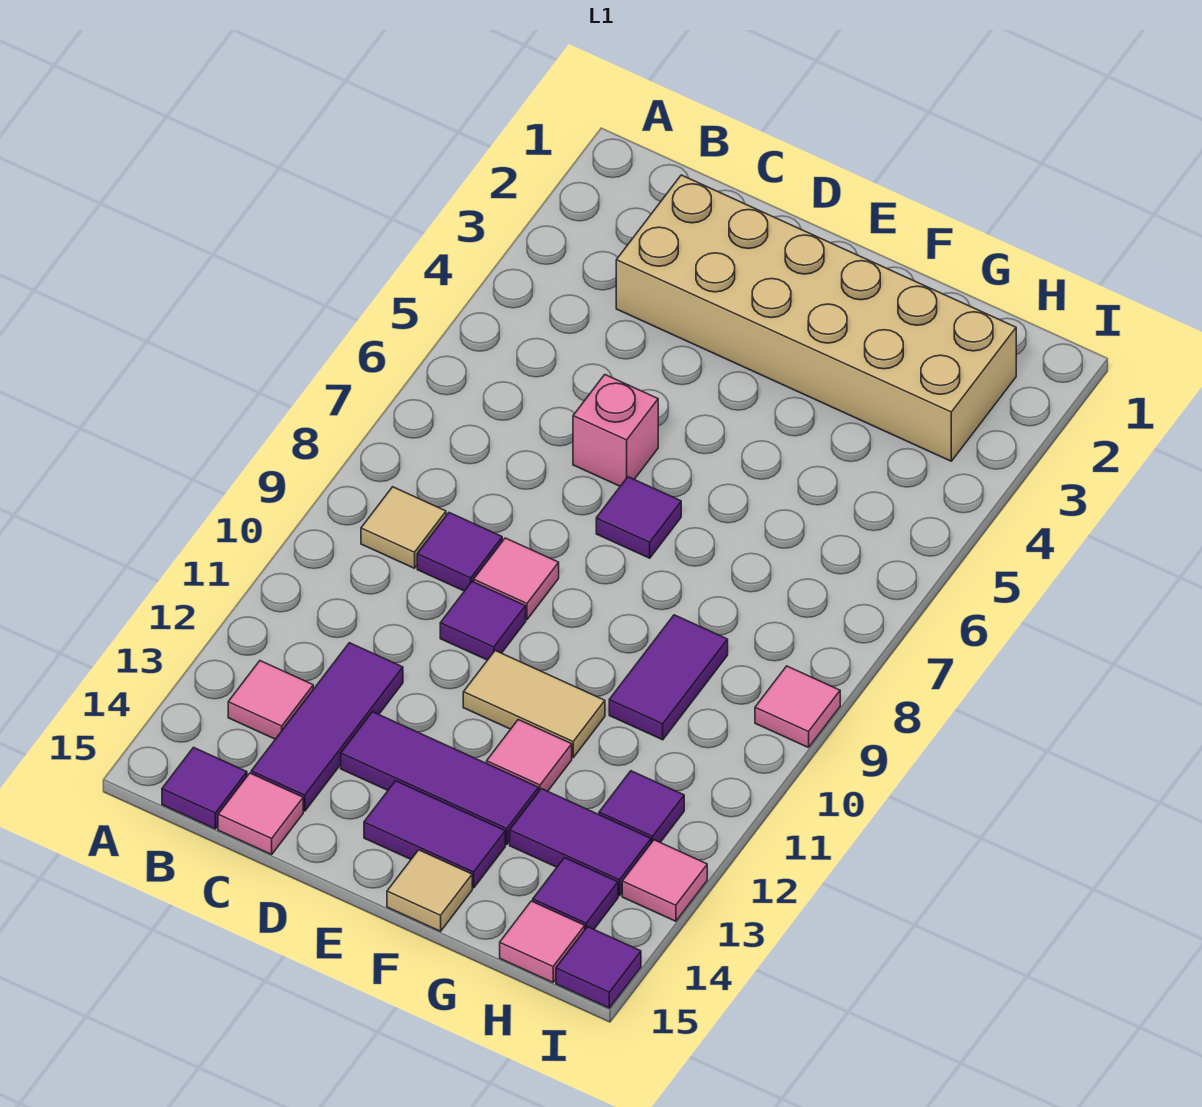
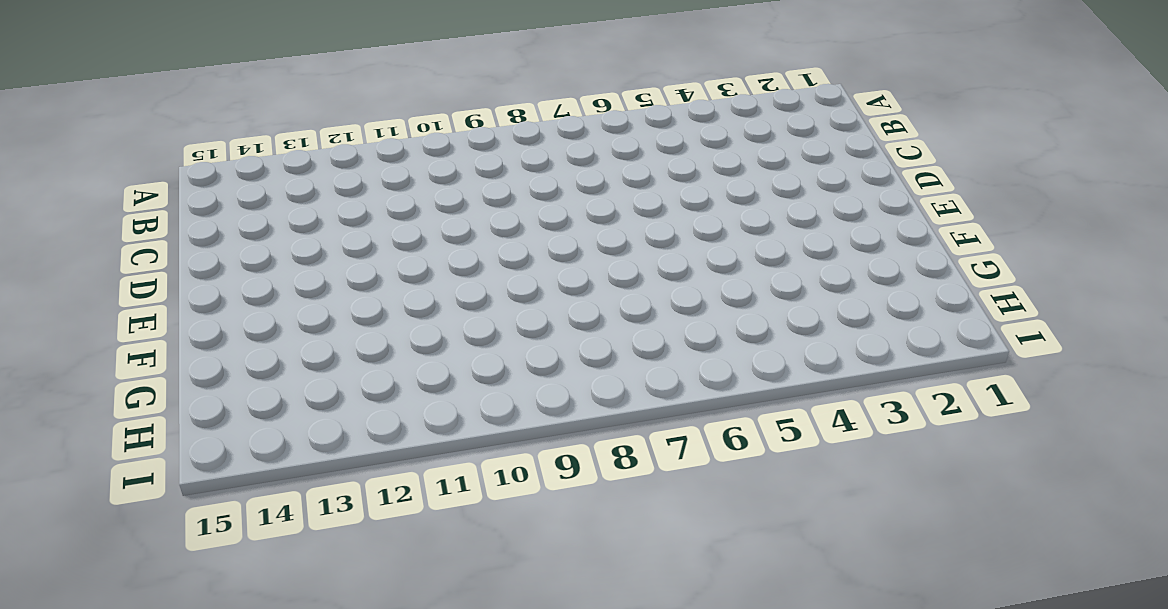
none -> tan 1x1 tile [361,487,446,568]
none -> pink 1x1 tile [228,661,313,739]
none -> purple 1x1 tile [162,747,247,829]

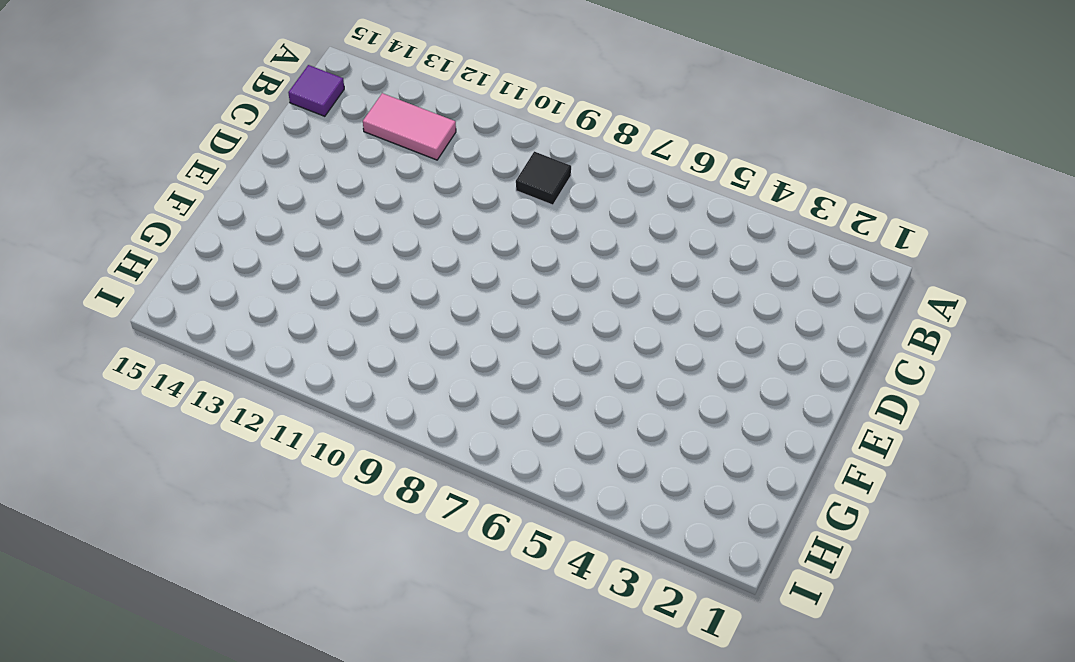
black 1x1 tile [516,151,571,205] -> tan 1x1 tile [361,487,446,568]
pink 1x2 tile [363,93,456,160] -> pink 1x1 tile [228,661,313,739]
none -> tan 2x6 brick [616,175,1016,461]
none -> purple 1x1 tile [417,513,502,591]
none -> purple 1x3 tile [251,643,403,811]

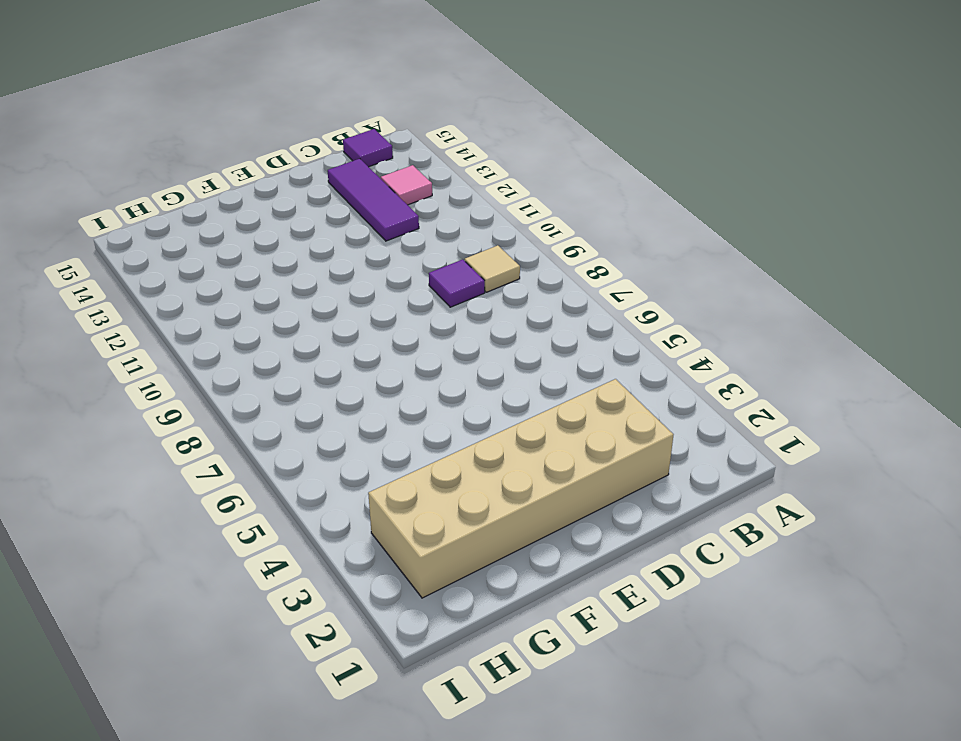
none -> pink 1x1 tile [218,773,303,855]
none -> pink 1x1 brick [573,375,658,486]
none -> pink 1x1 tile [474,538,559,619]

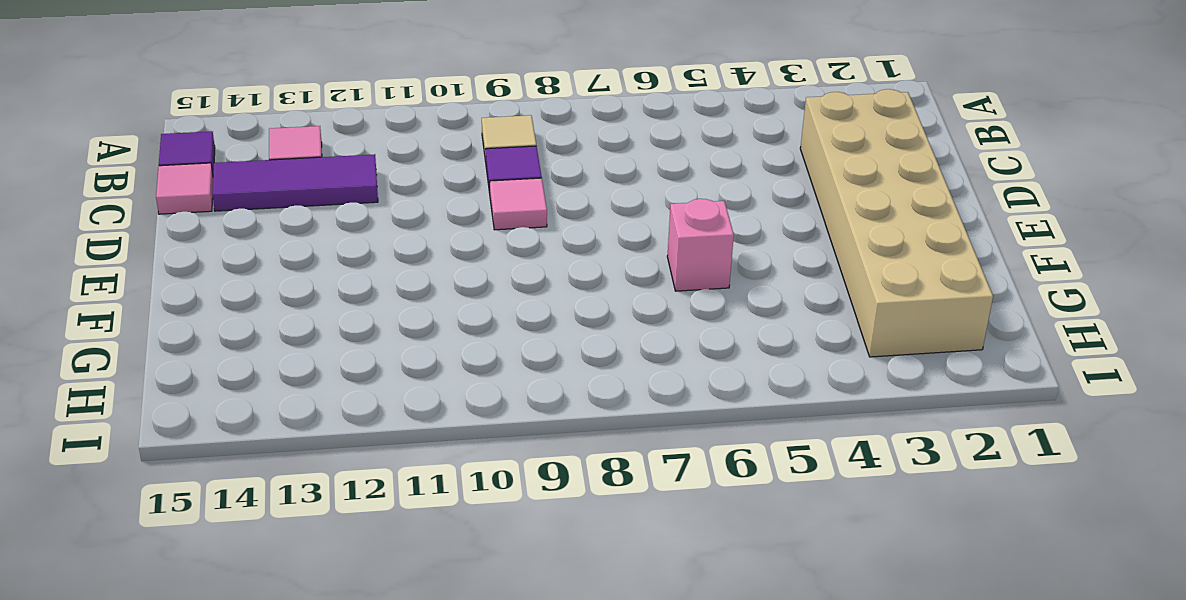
pink 1x1 brick [667,199,734,291] -> pink 1x1 brick moved to [573,375,658,486]
none -> purple 1x1 tile [440,582,526,660]
none -> purple 1x3 tile [341,712,539,845]
none -> purple 1x1 tile [596,477,681,558]

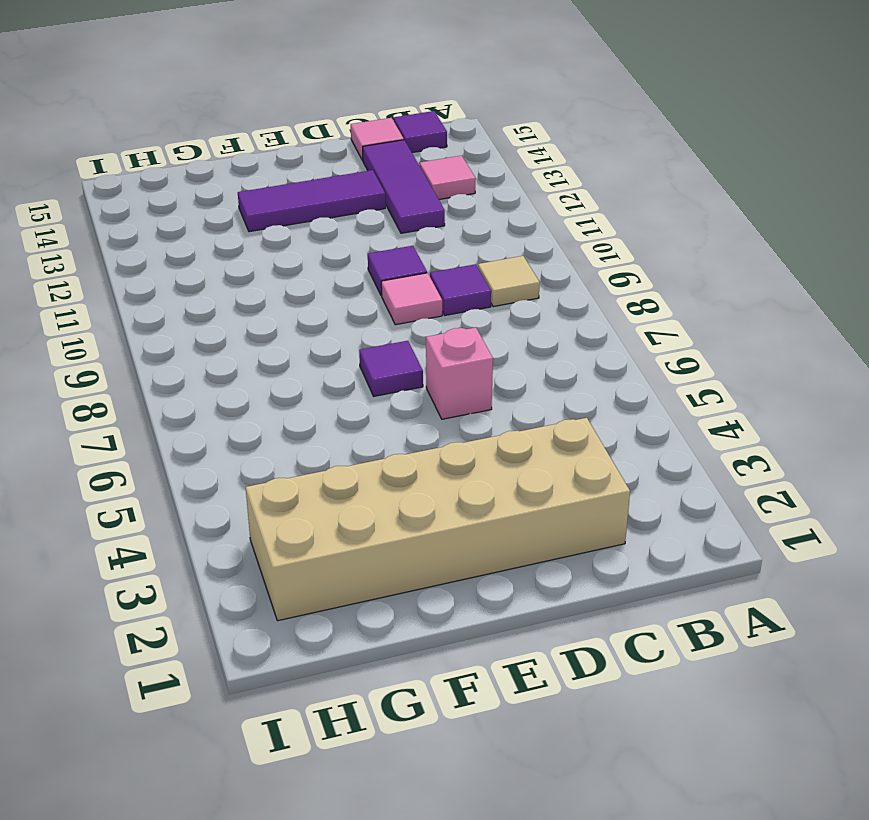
none -> tan 1x2 tile [463,651,605,757]
none -> purple 1x2 tile [364,781,505,888]
none -> pink 1x1 tile [487,720,572,791]

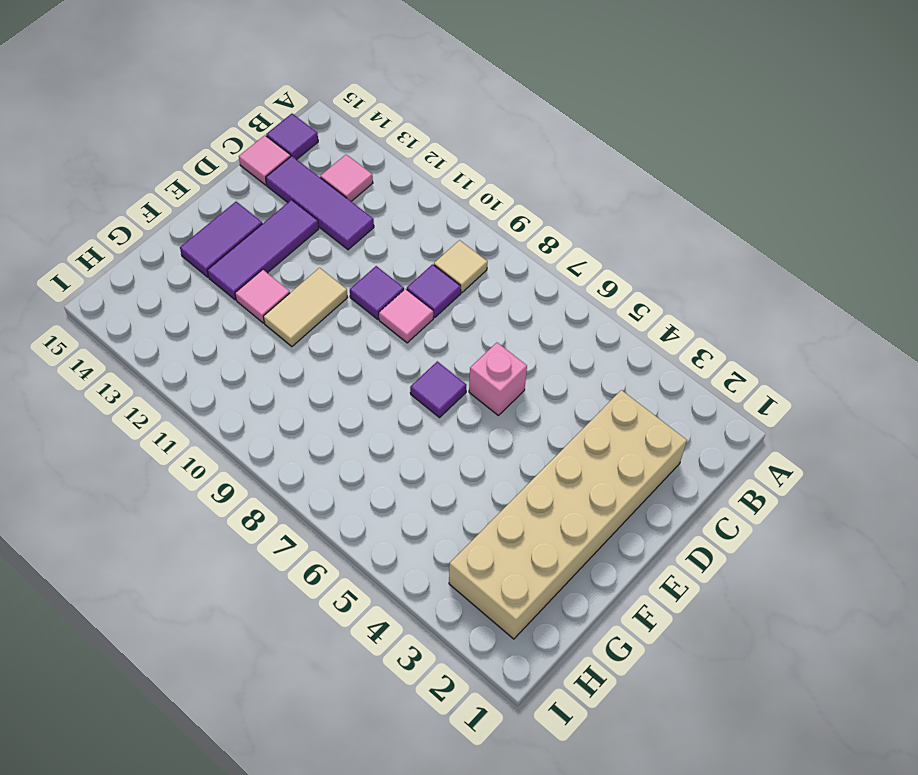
none -> tan 1x1 tile [387,850,472,931]
none -> purple 1x2 tile [609,615,728,740]
none -> purple 1x2 tile [510,789,651,896]

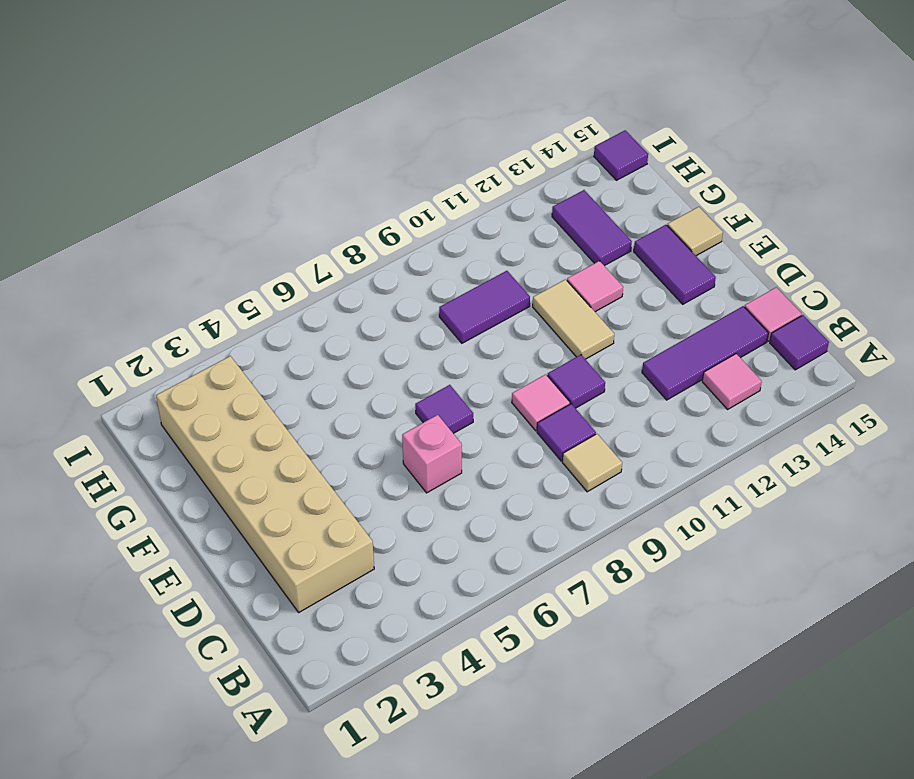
none -> purple 1x3 tile [341,712,539,845]
none -> purple 1x1 tile [599,771,684,843]
none -> purple 1x1 tile [533,858,618,929]

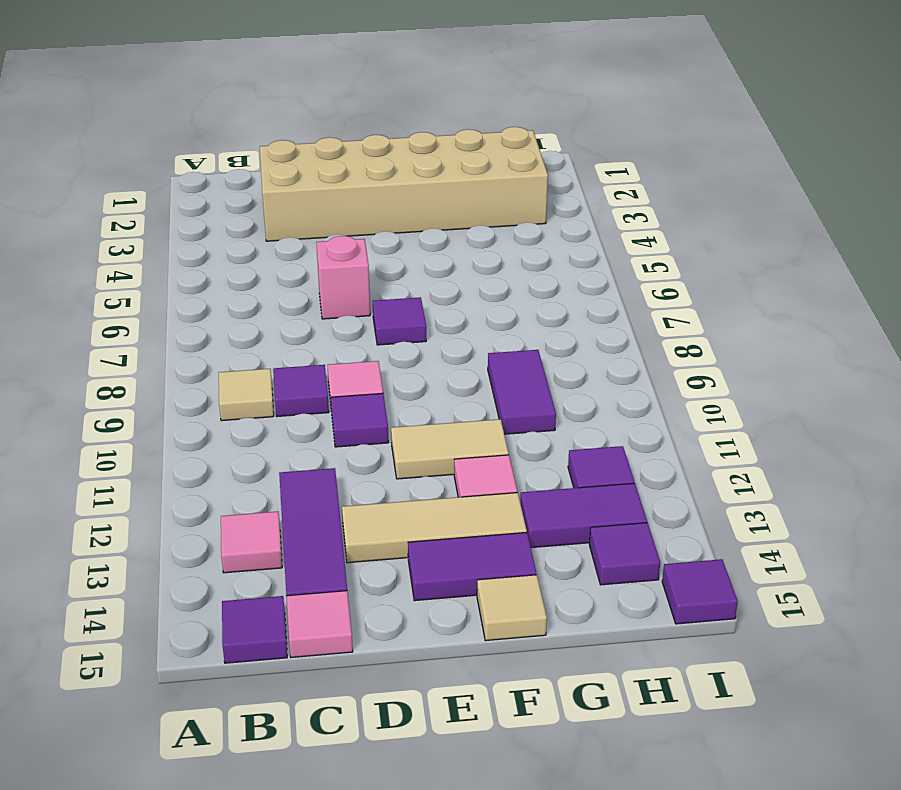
tan 1x3 tile [342,493,527,563] -> purple 1x3 tile [341,712,539,845]
none -> pink 1x1 tile [500,901,585,982]
none -> pink 1x1 tile [755,666,840,748]
none -> pink 1x1 tile [622,840,707,921]

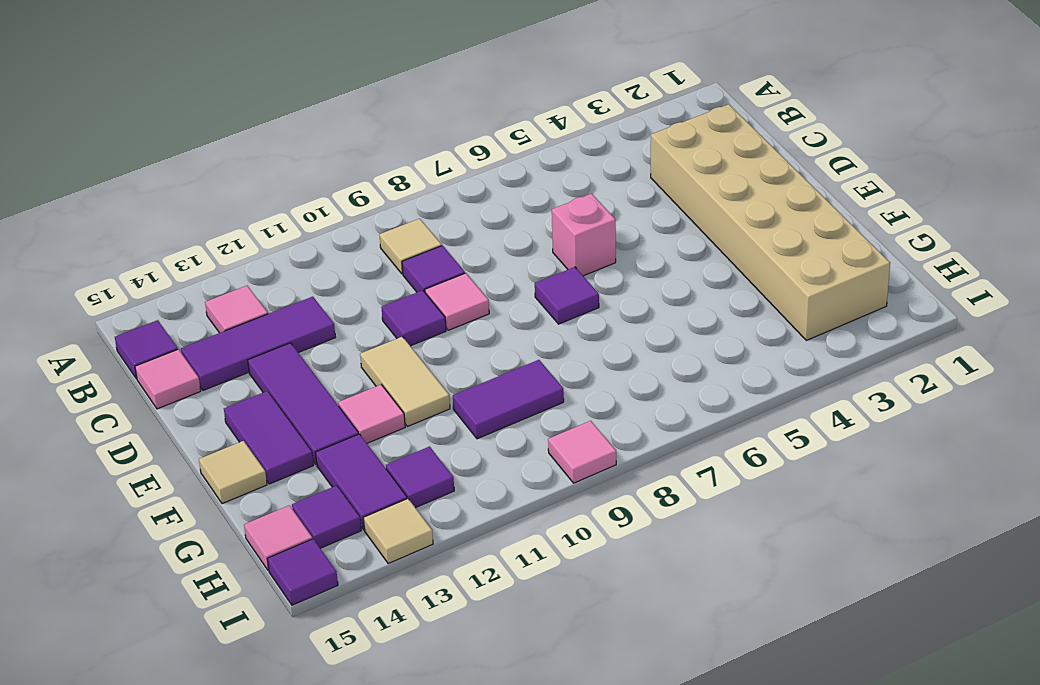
tan 1x1 tile [363,499,433,563] -> pink 1x1 tile [622,840,707,921]

